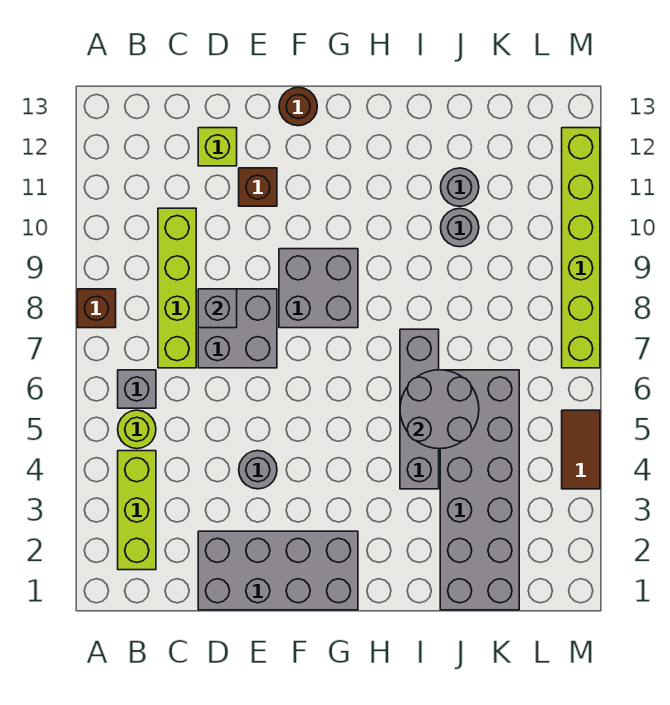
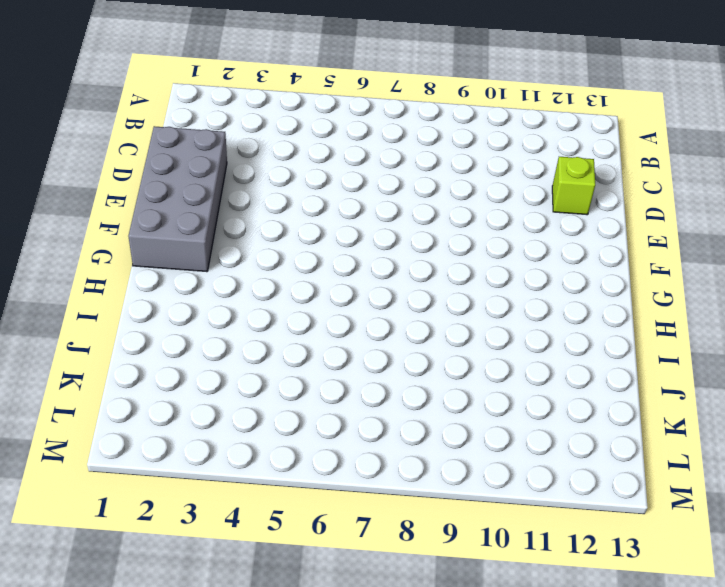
none -> brown 1x1 brick [77,289,116,328]
none -> lime 1x3 brick [118,451,156,570]
none -> lime 1x1 round brick [118,410,156,449]

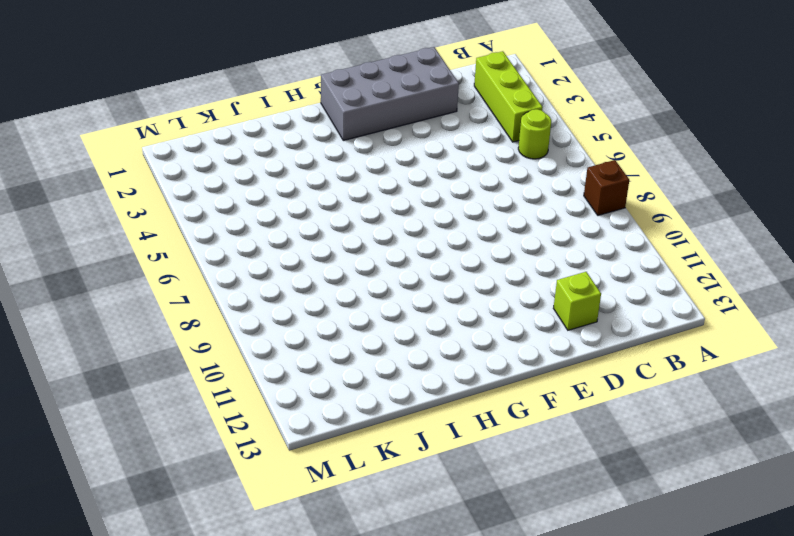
none -> grey 1x1 brick [118,370,156,408]
none -> lime 1x4 brick [158,208,196,368]
none -> grey 2x2 brick [198,289,277,368]

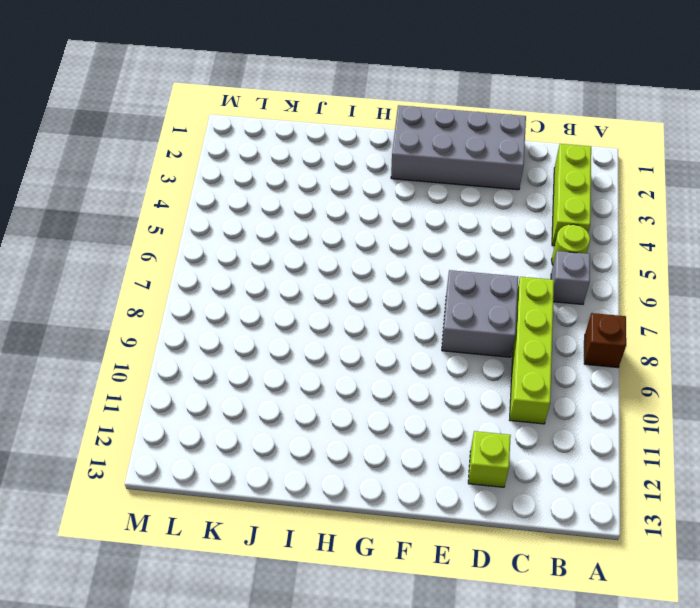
none -> grey 1x1 round brick [239,451,277,489]
none -> brown 1x1 brick [239,168,277,206]
none -> grey 2x2 brick [279,249,358,328]

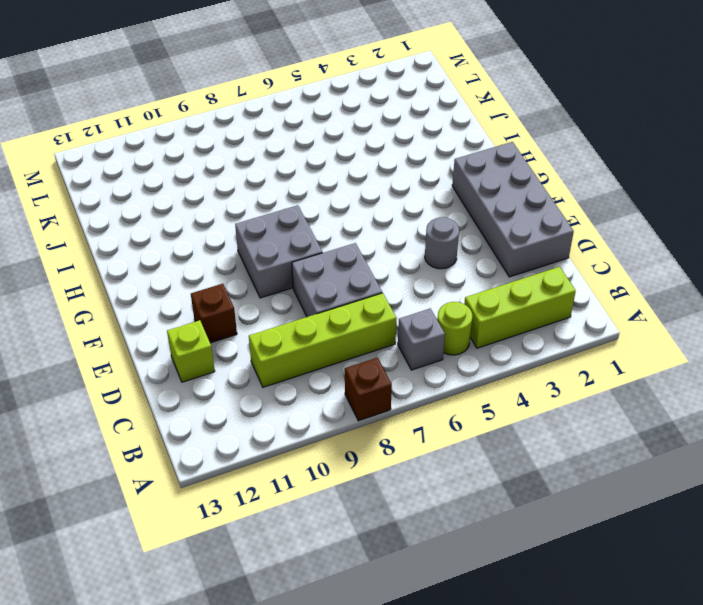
none -> brown 1x1 round brick [279,87,317,126]
none -> grey 1x4 brick [400,329,439,489]
none -> grey 2x6 brick [440,370,519,610]

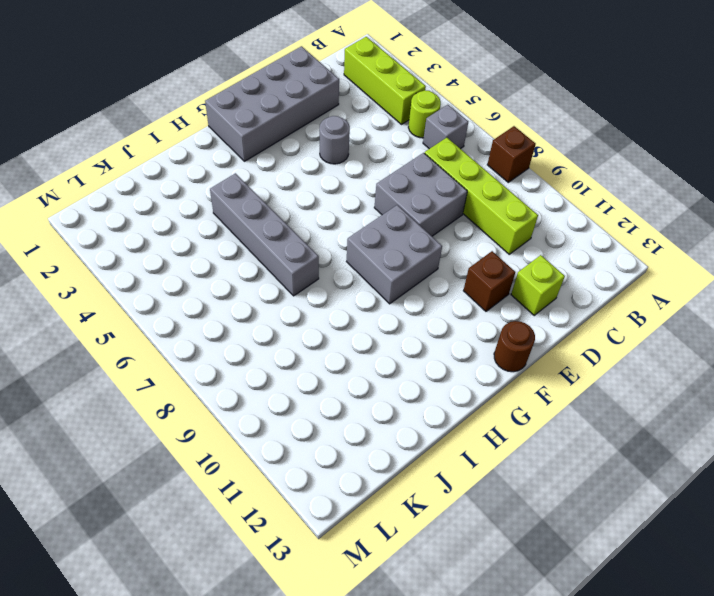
none -> grey 2x6 brick [440,370,519,610]
none -> grey 1x1 round brick [441,208,479,247]
none -> grey 1x1 round brick [441,168,479,206]

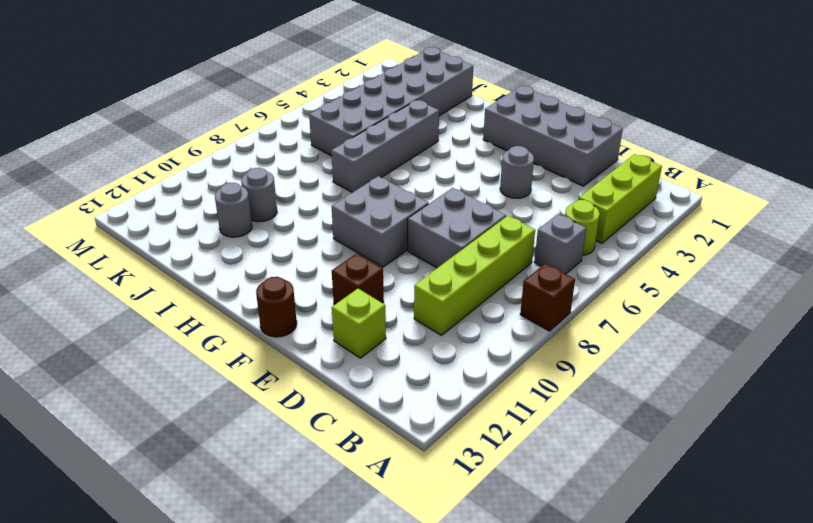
none -> brown 1x2 tile [562,410,600,489]
none -> lime 1x6 brick [562,128,600,368]
none -> grey 1x1 brick [198,289,237,328]

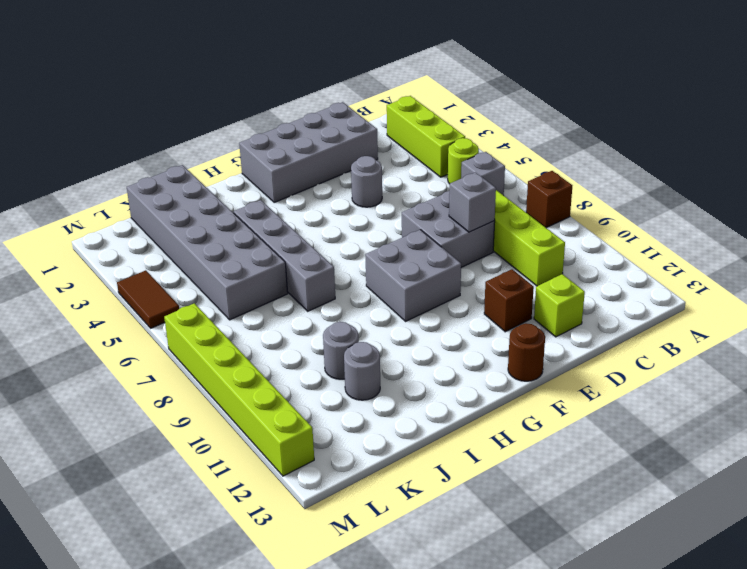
none -> grey 2x2 round brick [400,370,479,449]

